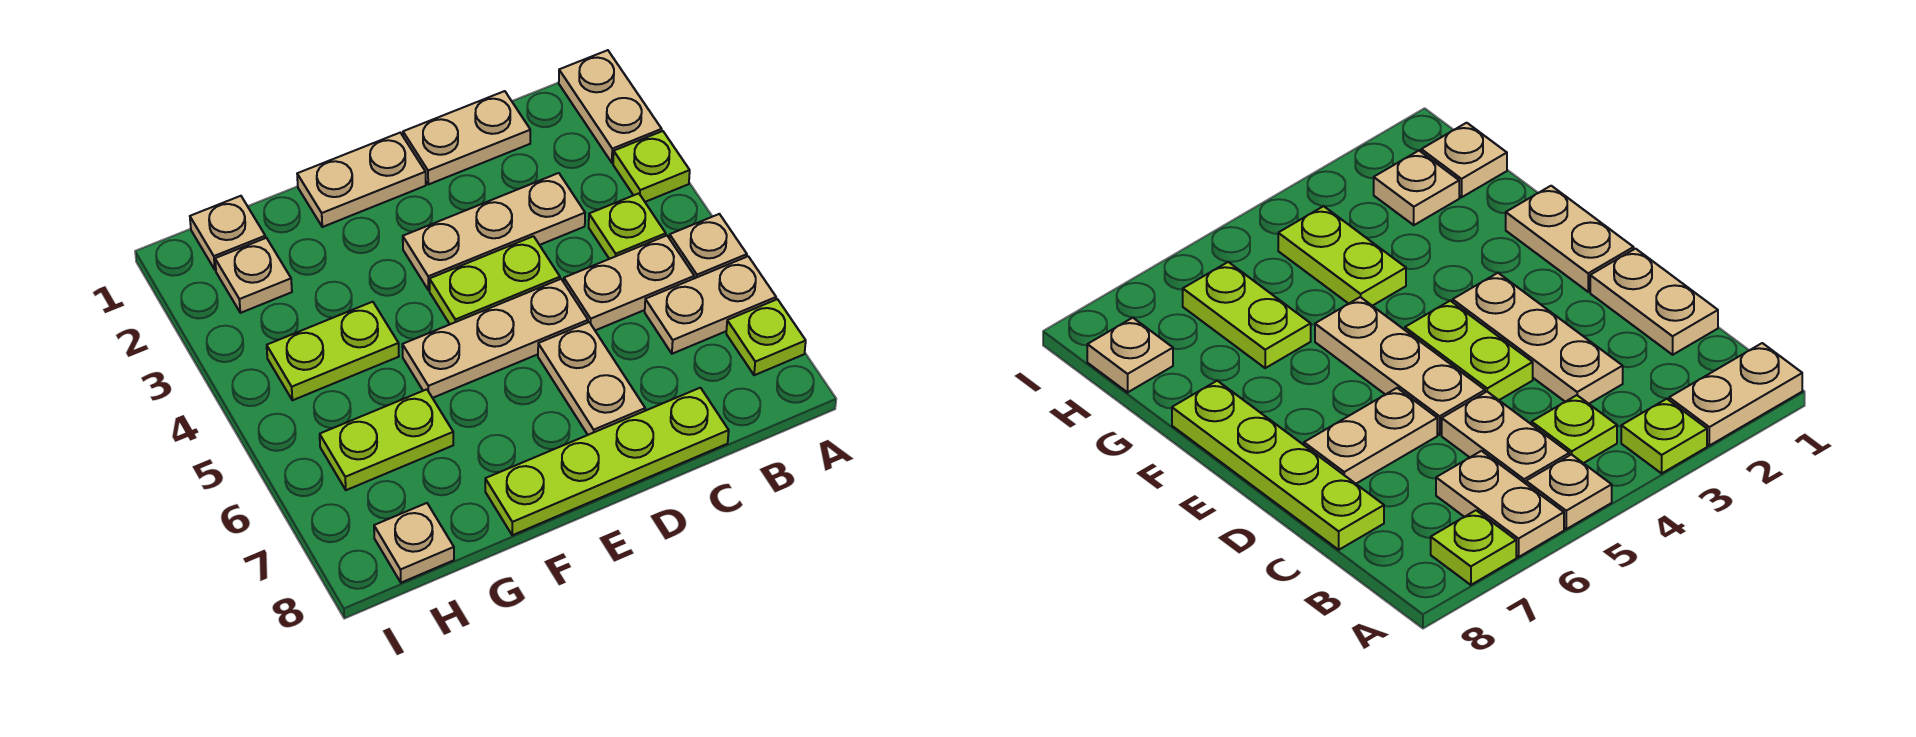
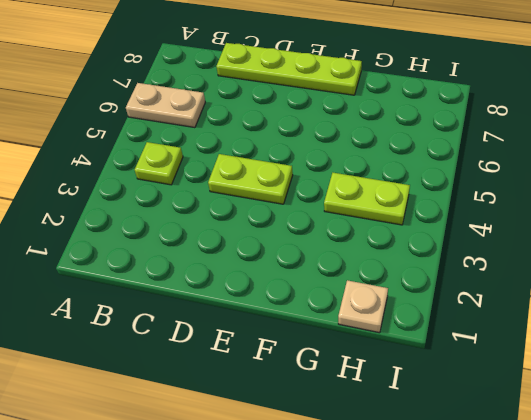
none -> tan 1x2 plate [559,50,662,163]
none -> lime 1x1 plate [613,131,690,202]
none -> tan 1x1 plate [669,214,747,278]

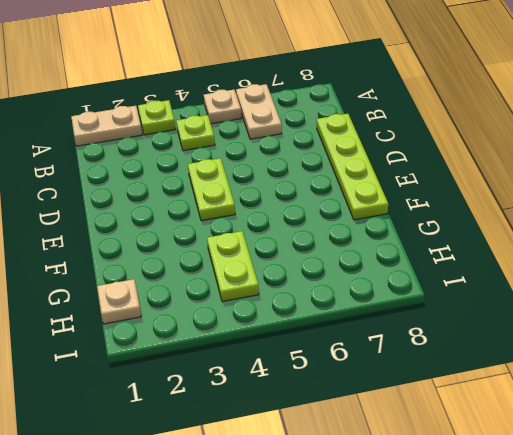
none -> lime 1x1 plate [726,299,806,375]
none -> tan 1x2 plate [564,236,694,330]
none -> tan 1x2 plate [403,91,530,184]

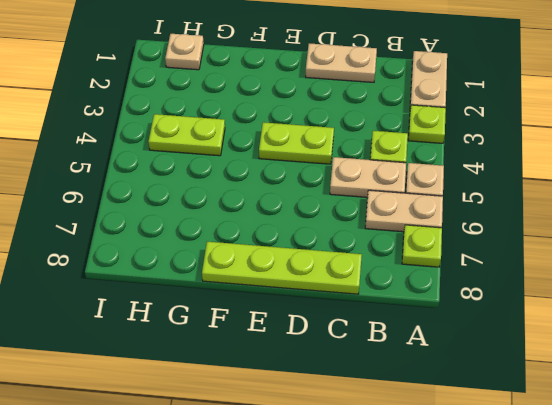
none -> tan 1x3 plate [403,173,585,290]
none -> tan 1x3 plate [402,279,588,398]
none -> tan 1x2 plate [538,322,645,435]

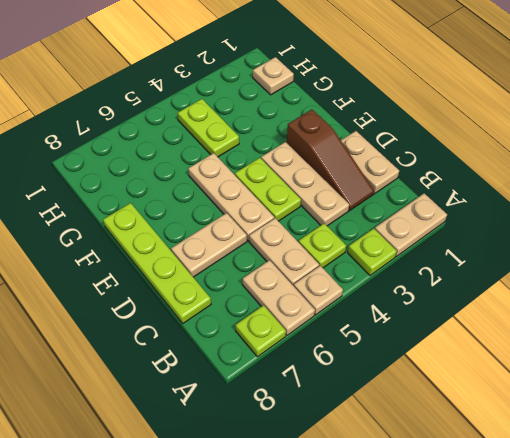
brown 1x3 slope [287,110,374,211] -> none
none -> tan 1x2 plate [297,133,426,227]
none -> lime 1x2 plate [320,389,453,490]
none -> tan 1x1 plate [215,238,292,313]

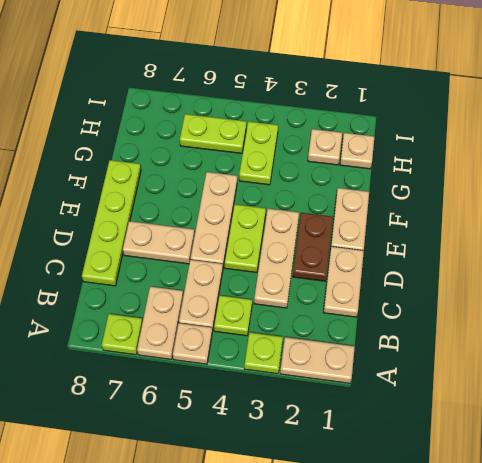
brown 1x2 plate [293,213,333,281] -> none
lime 1x2 plate [180,114,246,153] -> lime 1x2 plate turned to [320,389,453,490]
none -> tan 1x1 plate [374,503,454,583]

